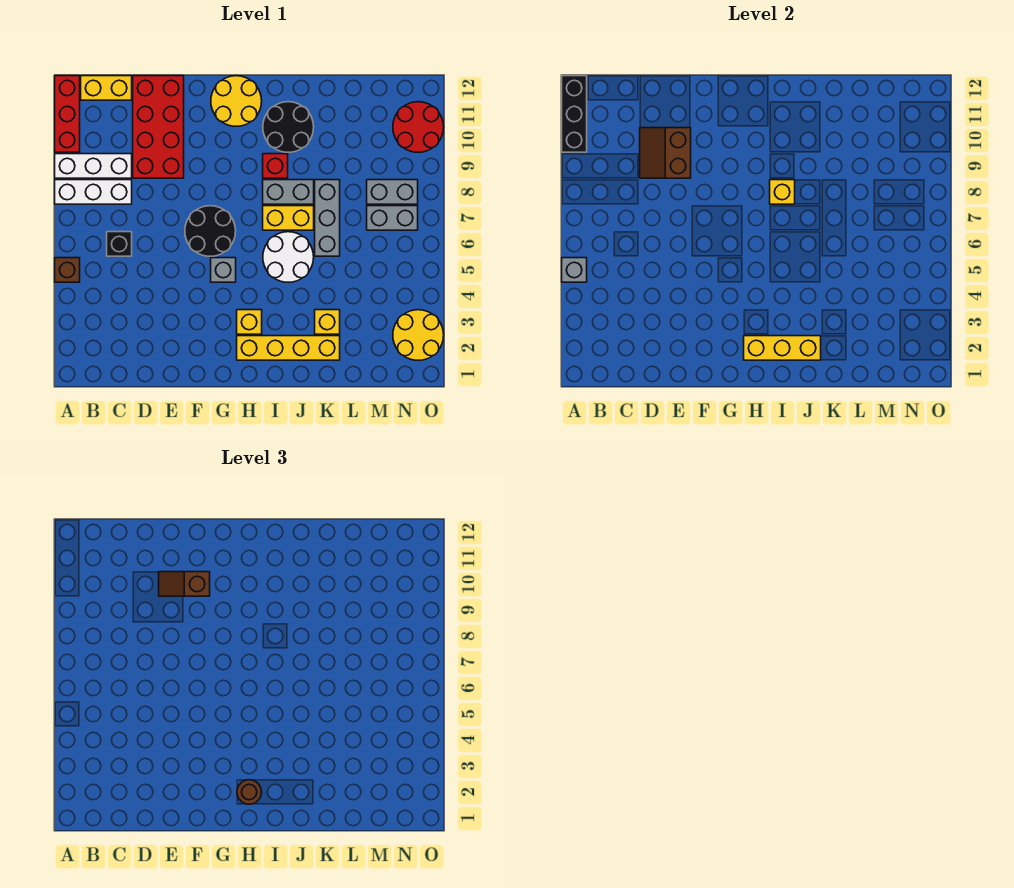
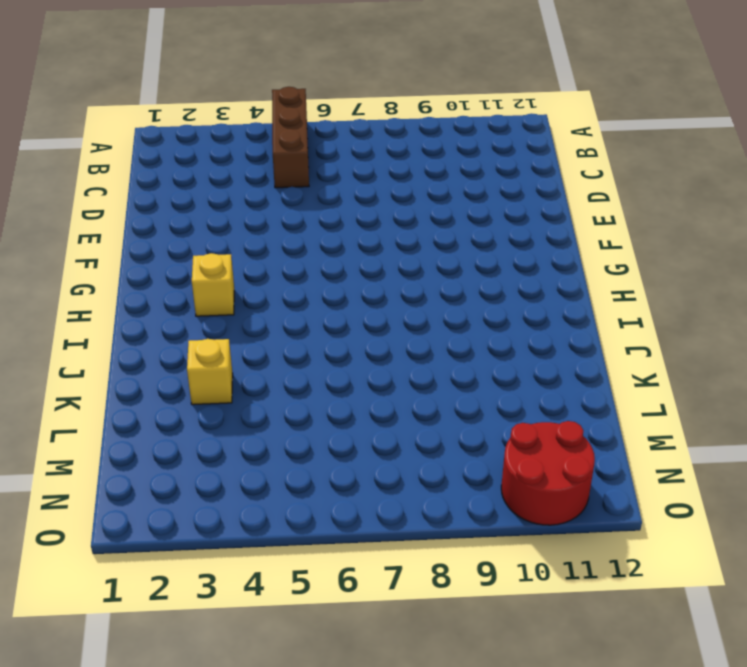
brown 1x3 brick [272,87,309,188] -> brown 1x1 brick [55,258,80,282]
none -> white 1x3 brick [55,180,132,204]
none -> white 1x3 brick [55,154,132,178]
none -> red 1x3 brick [55,76,80,152]
none -> yellow 1x2 brick [81,76,132,100]

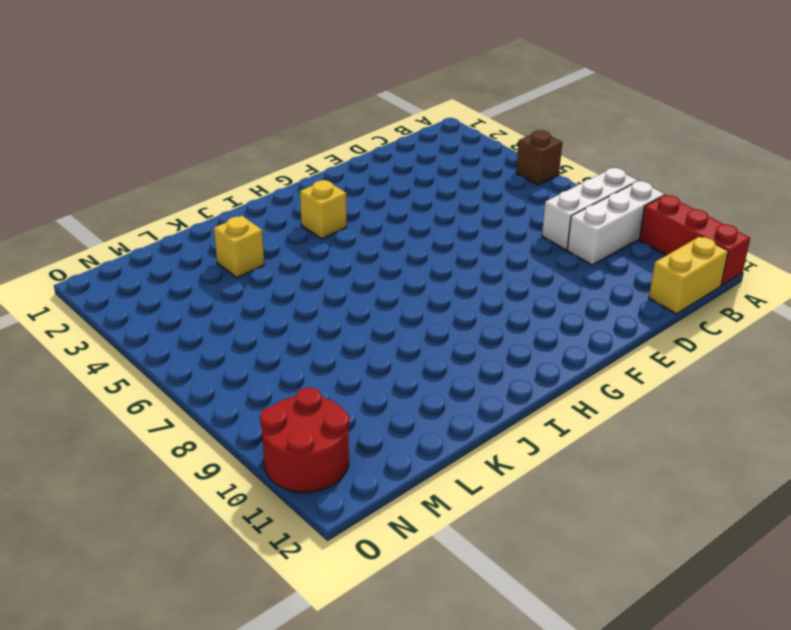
none -> black 1x1 brick [107,232,132,256]
none -> red 2x4 brick [133,76,184,178]
none -> black 2x2 round brick [185,206,236,256]
none -> grey 1x1 brick [211,258,236,282]

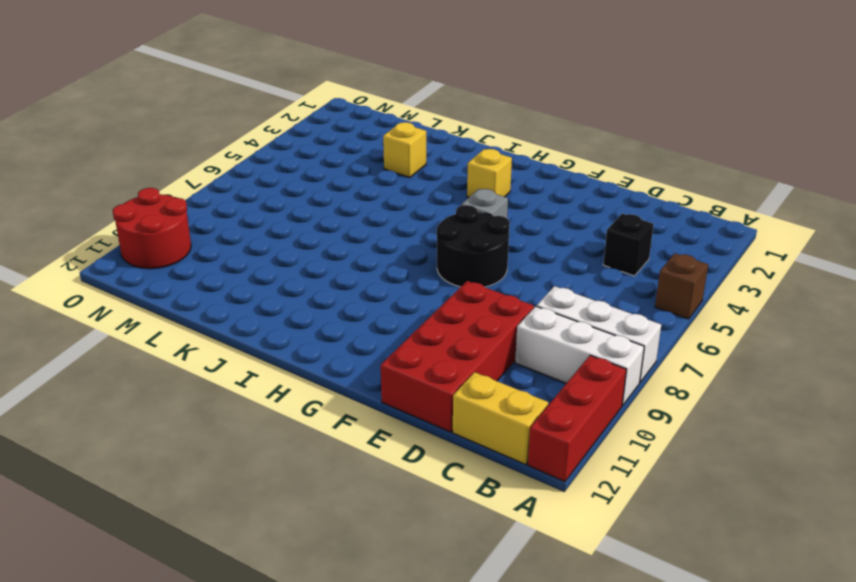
black 1x1 brick [603,214,654,276] -> black 1x1 brick moved to [107,232,132,256]
none -> yellow 2x2 round brick [211,76,262,126]
none -> yellow 1x4 brick [237,336,340,360]
none -> white 2x2 round brick [263,232,314,282]
none -> yellow 1x2 brick [263,206,314,230]

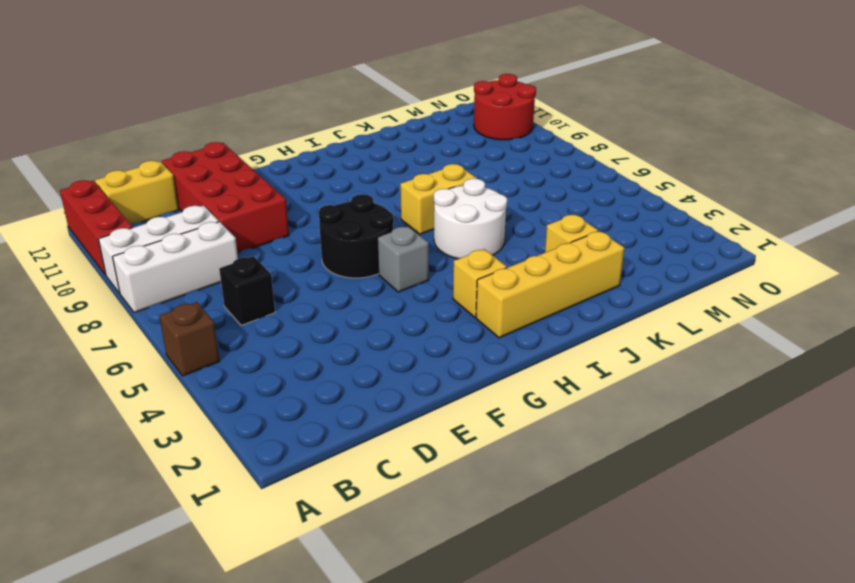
none -> yellow 2x2 round brick [211,76,262,126]
none -> grey 1x2 brick [263,180,314,204]
none -> red 1x1 brick [263,154,288,178]
none -> black 2x2 round brick [263,102,314,152]

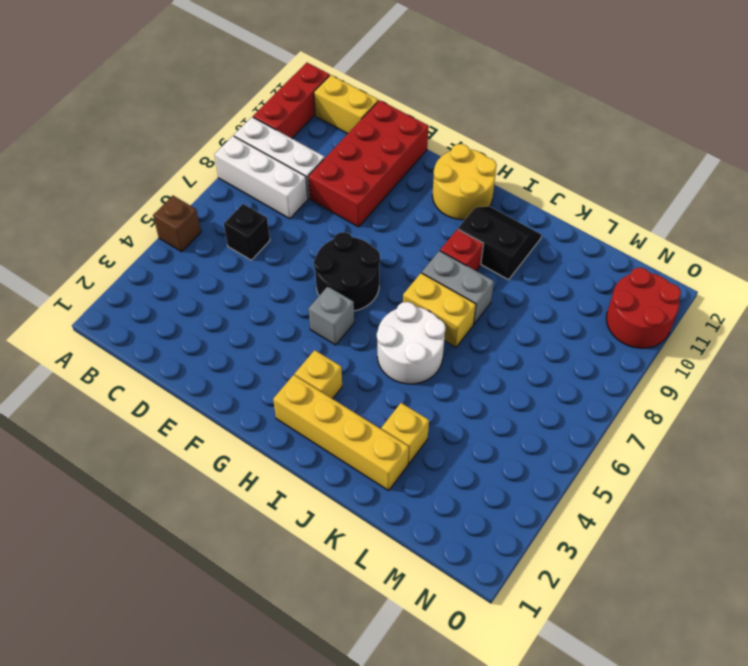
black 2x2 slope [458,206,542,280] -> black 2x2 round brick [263,102,314,152]
none -> grey 1x3 brick [315,180,340,256]
none -> grey 1x2 brick [367,206,418,230]
none -> grey 1x2 brick [367,180,418,204]
none -> yellow 2x2 round brick [393,310,444,360]

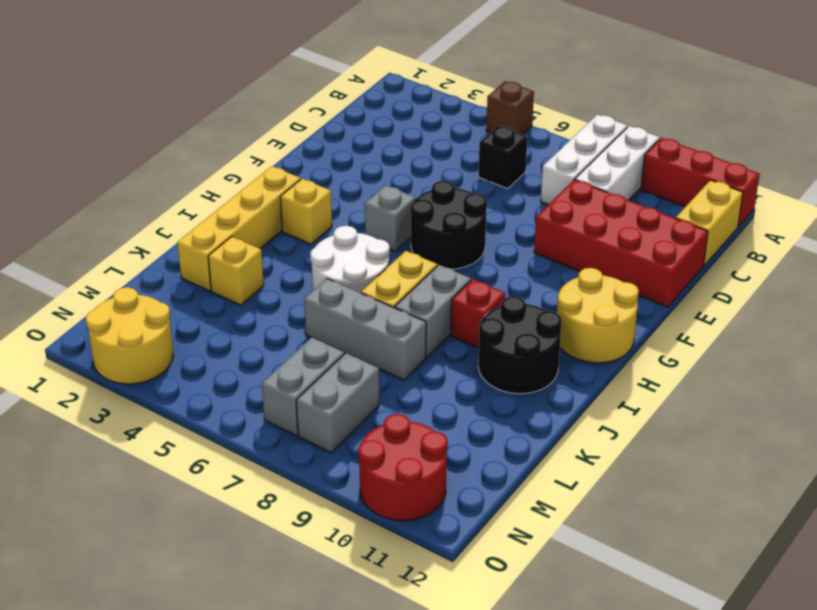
none -> grey 1x1 brick [562,258,587,282]
none -> black 1x3 brick [562,76,587,152]
none -> brown 2x2 slope [640,128,691,178]
none -> yellow 1x3 brick [744,336,821,360]

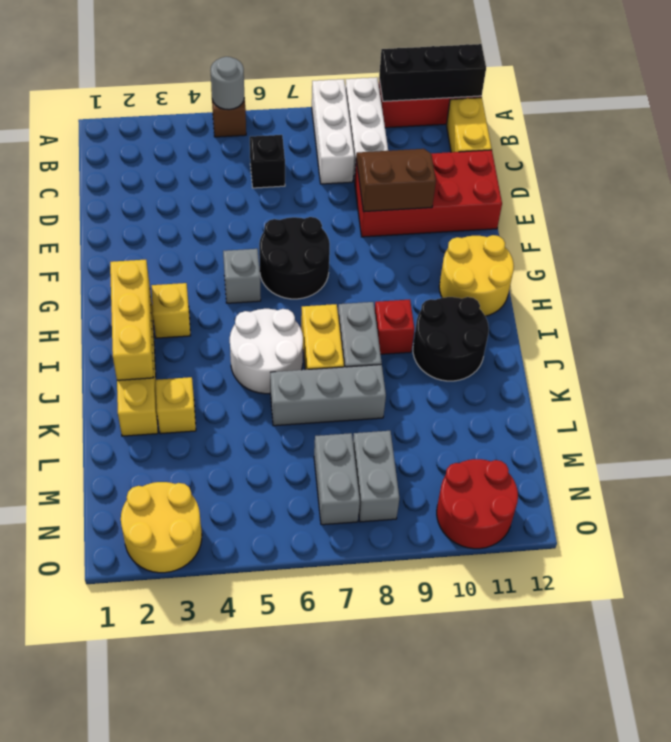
grey 1x1 round brick [211,57,244,110] -> grey 1x1 brick [562,258,587,282]
none -> yellow 1x1 brick [770,180,795,204]
none -> brown 1x2 slope [159,572,210,596]
none -> brown 1x1 round brick [237,780,262,804]

